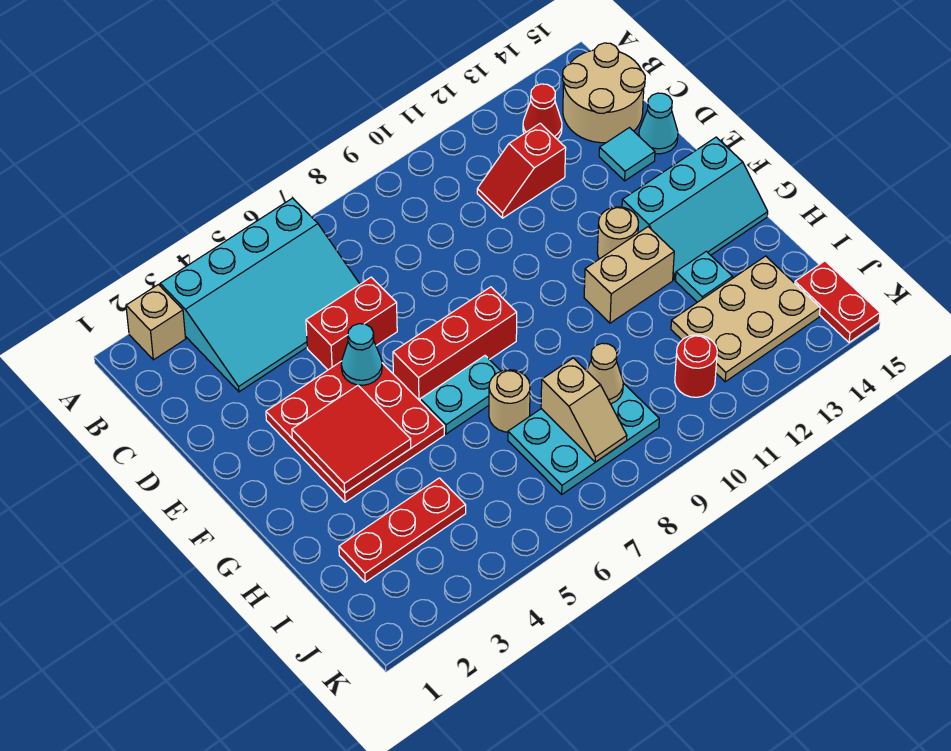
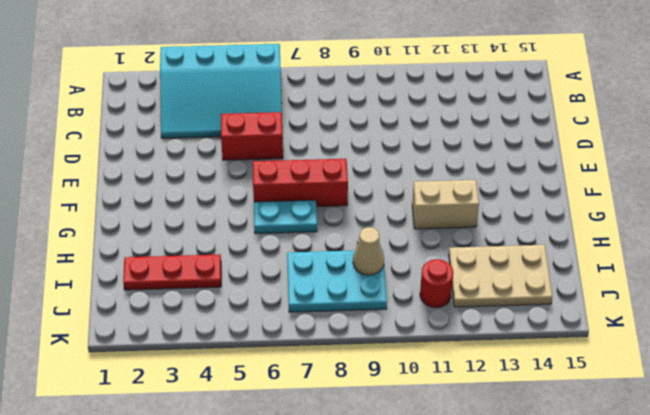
none -> tan 1x1 brick [126,285,186,360]
none -> red 1x1 cone [523,84,562,139]
none -> tan 2x2 round brick [563,43,645,143]

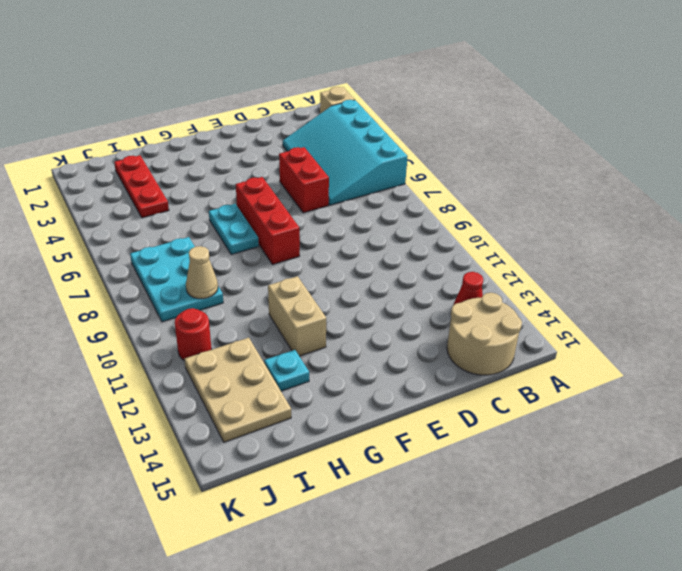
none -> red 1x2 slope [477,123,566,218]
none -> cyan 1x1 tile [599,128,655,181]
none -> cyan 1x1 cone [639,93,678,154]

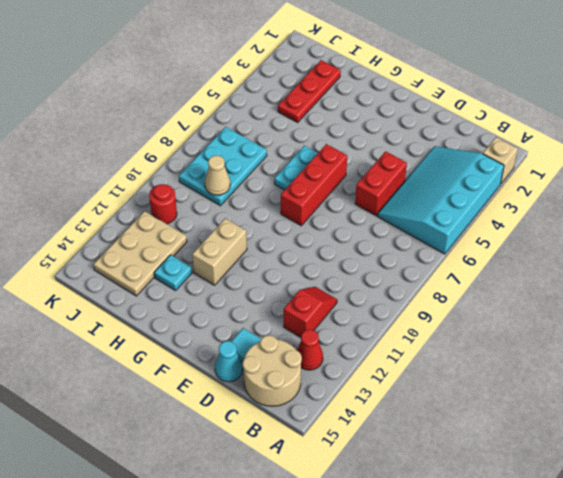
none -> red 3x3 plate [266,361,444,502]
none -> tan 1x1 round brick [597,207,639,259]
none -> cyan 2x3 slope [622,137,768,280]

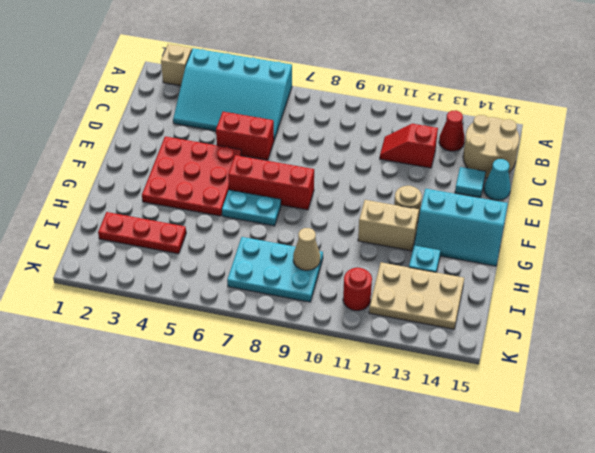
none -> tan 1x1 round brick [489,370,530,432]
none -> red 1x2 plate [795,261,880,342]
none -> cyan 1x1 cone [341,324,382,385]

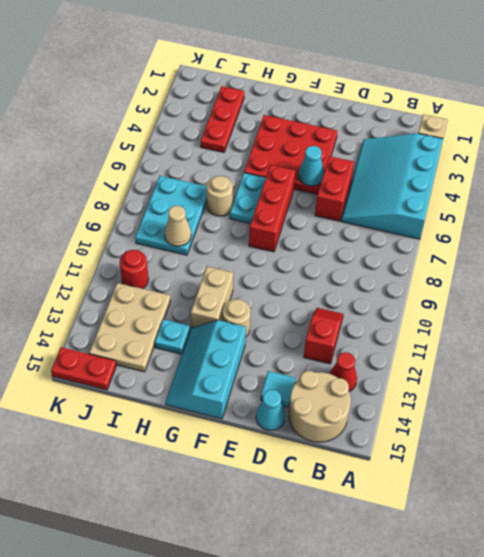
none -> red 2x2 tile [292,385,411,493]
none -> tan 1x2 slope [541,358,627,462]

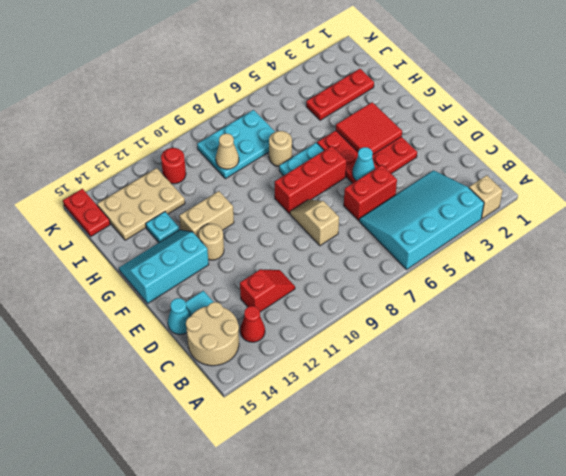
tan 1x2 slope [290,200,339,246] -> tan 1x2 slope moved to [541,358,627,462]

